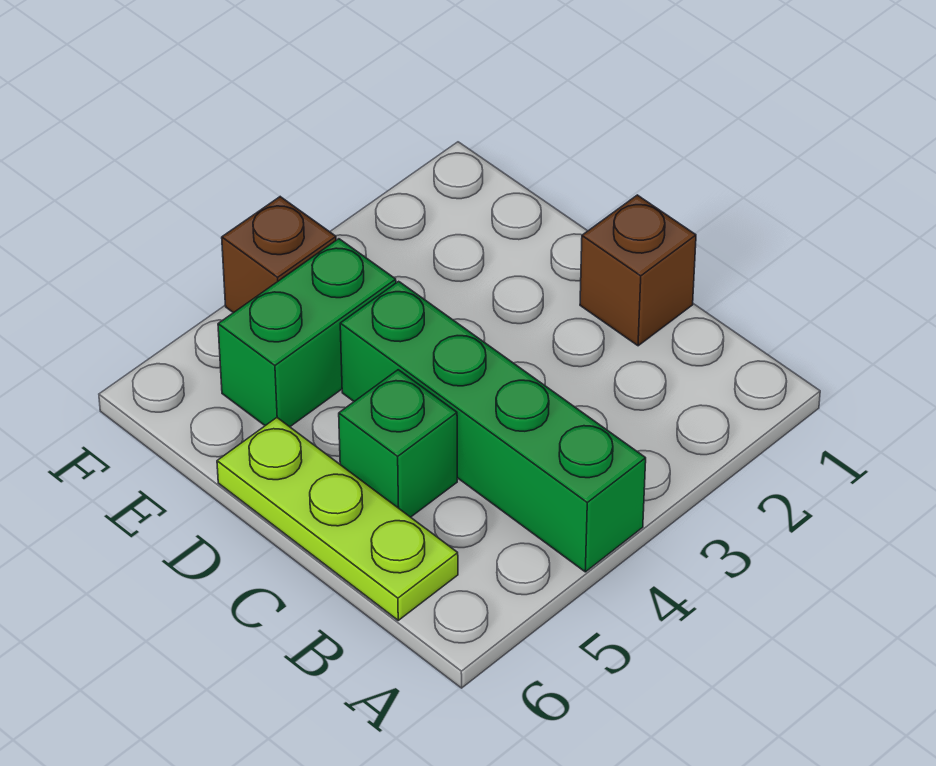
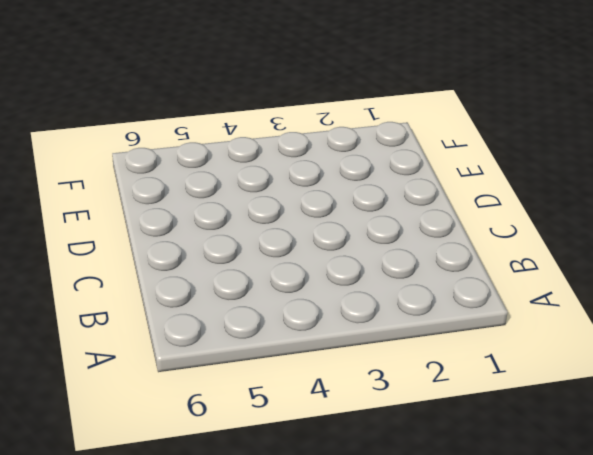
none -> green 1x4 brick [340,281,646,572]
none -> lime 1x3 plate [217,418,458,620]

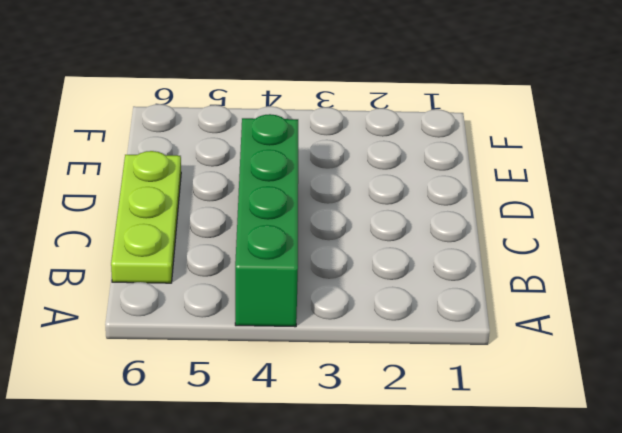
none -> brown 1x1 brick [580,195,696,346]
none -> green 1x1 brick [339,370,457,517]

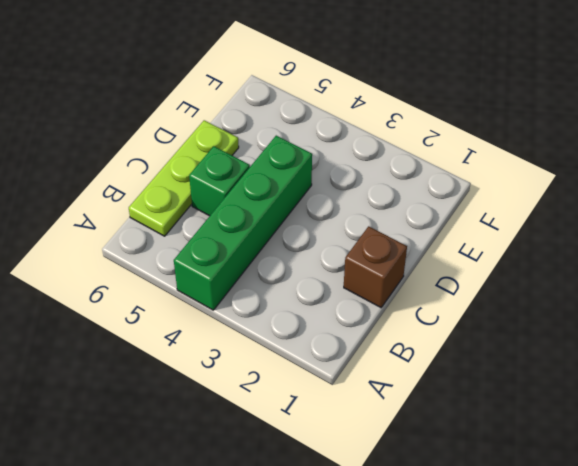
none -> green 1x2 brick [218,239,396,427]
none -> brown 1x1 brick [222,197,336,313]

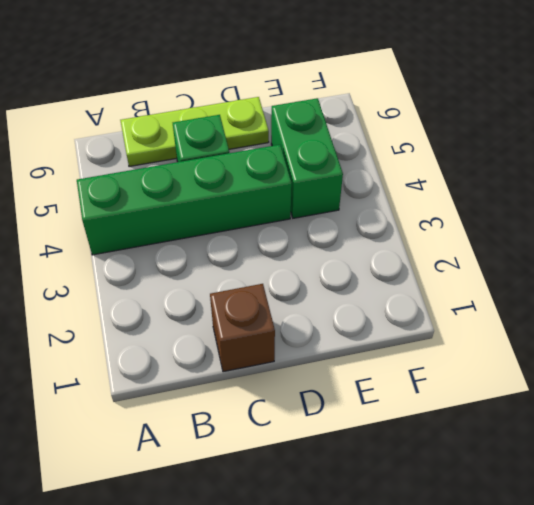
none -> brown 1x1 brick [222,197,336,313]

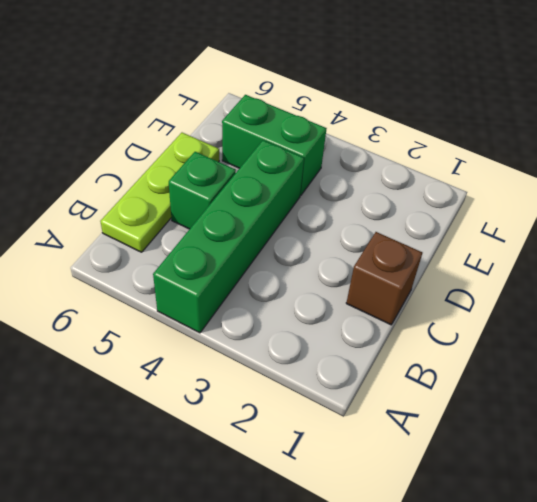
none -> brown 1x1 brick [222,197,336,313]

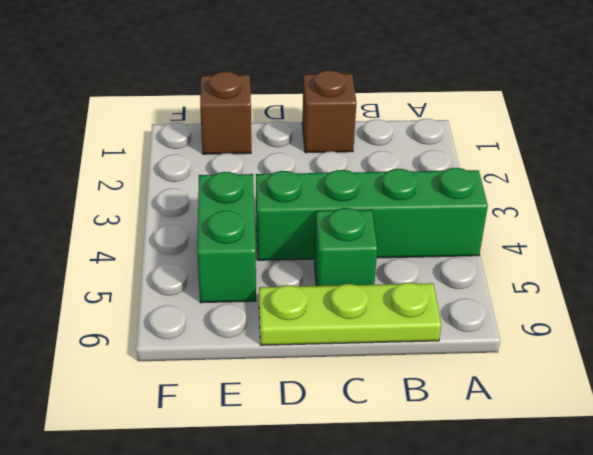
brown 1x1 brick [200,72,251,154] -> brown 1x1 brick moved to [222,197,336,313]

